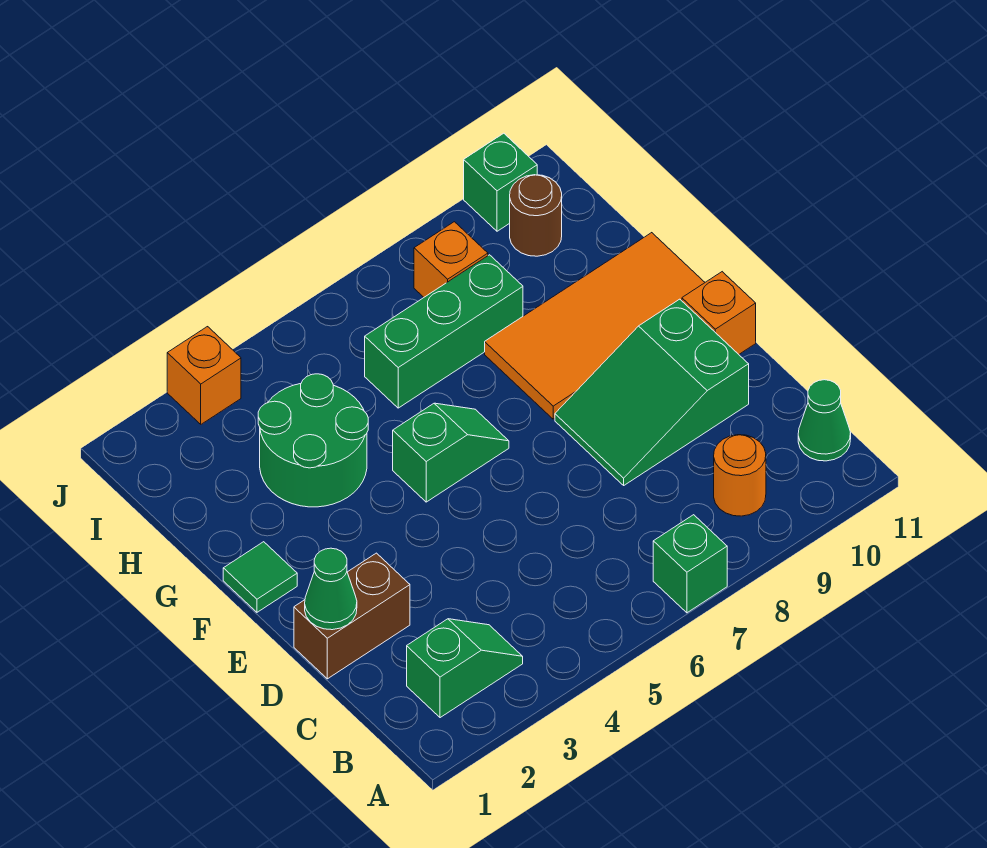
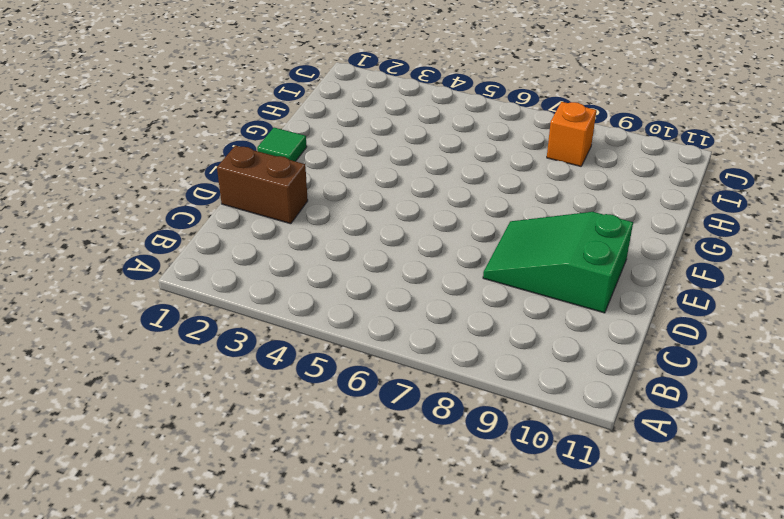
none -> green 1x1 brick [653,515,727,613]
none -> green 1x2 slope [407,619,523,718]
none -> orange 1x1 round brick [714,435,766,516]

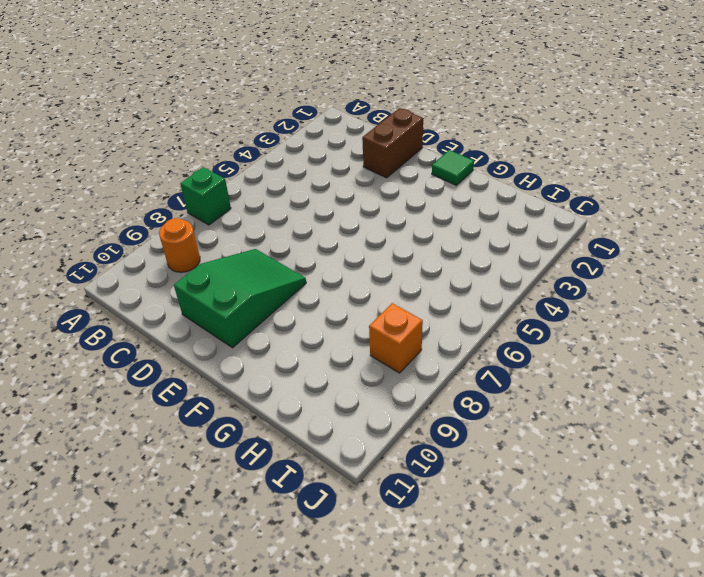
none -> green 1x2 slope [407,619,523,718]
none -> green 1x1 cone [798,380,851,461]
none -> orange 1x1 brick [682,272,756,354]

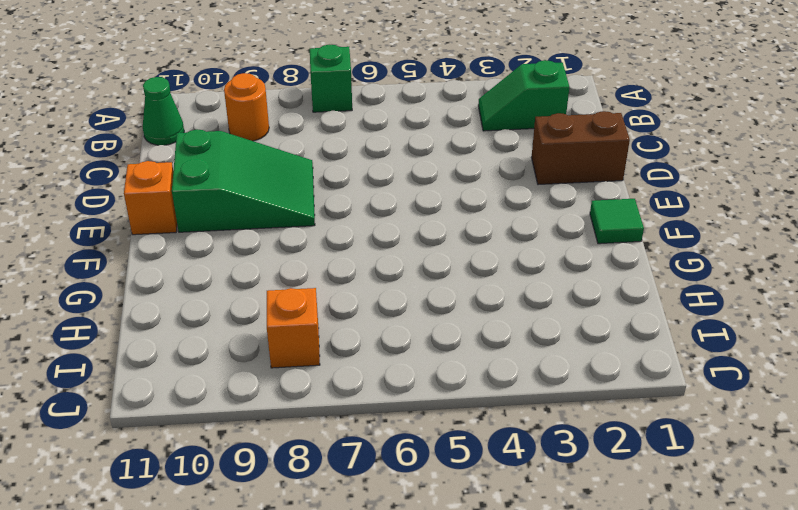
none -> green 1x2 slope [393,403,509,502]
none -> orange 2x4 tile [485,233,705,419]
none -> green 2x2 round brick [258,374,368,507]

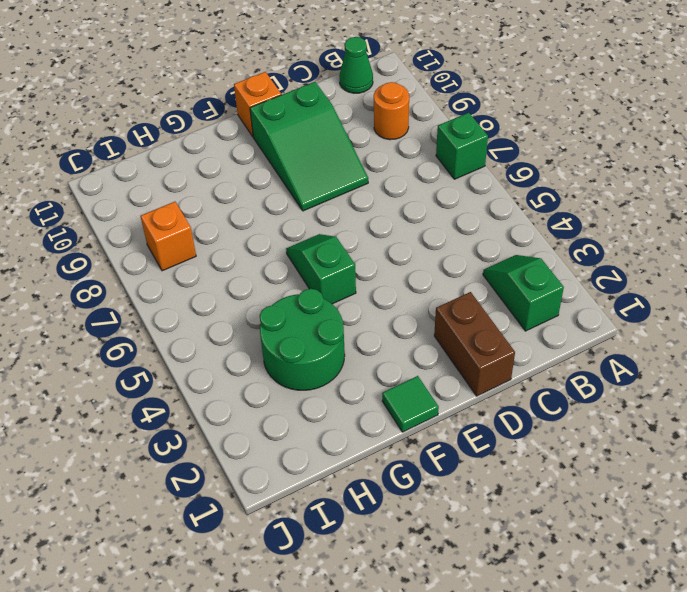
none -> orange 2x4 tile [485,233,705,419]
none -> green 1x3 brick [365,255,523,408]
none -> brown 1x1 round brick [510,175,562,256]

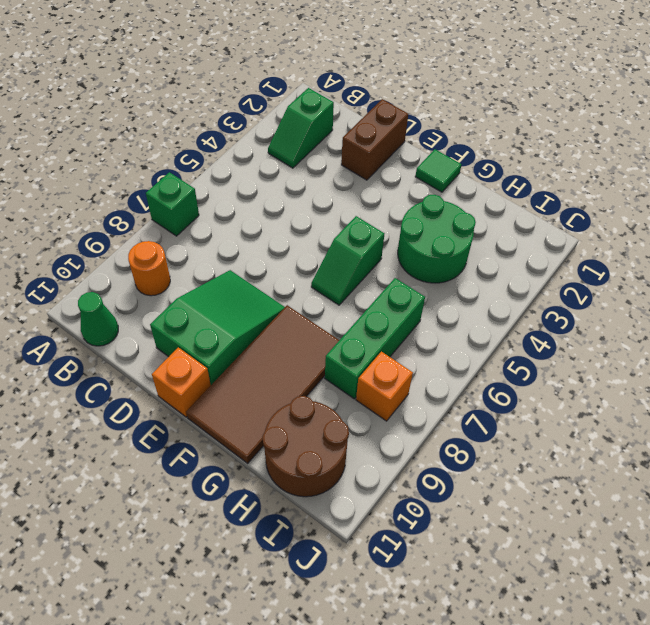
brown 2x4 tile [186,305,339,463] -> orange 2x4 tile [485,233,705,419]
brown 2x2 round brick [262,396,349,497] -> brown 1x1 round brick [510,175,562,256]
none -> orange 1x1 brick [167,327,241,424]
none -> green 1x1 brick [464,133,537,231]
none -> green 1x1 cone [305,548,357,630]

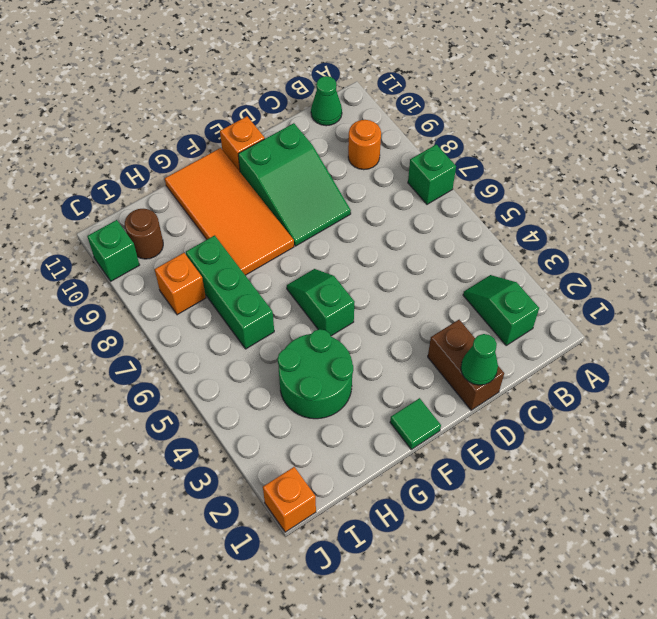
orange 1x1 brick [263,467,316,532] -> orange 1x1 brick moved to [167,327,241,424]

